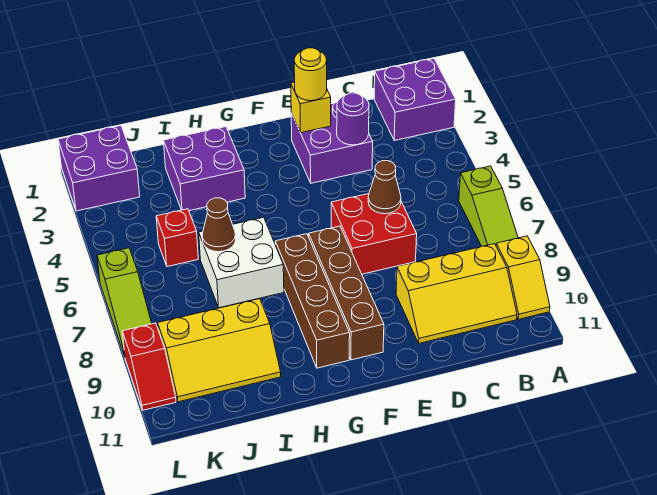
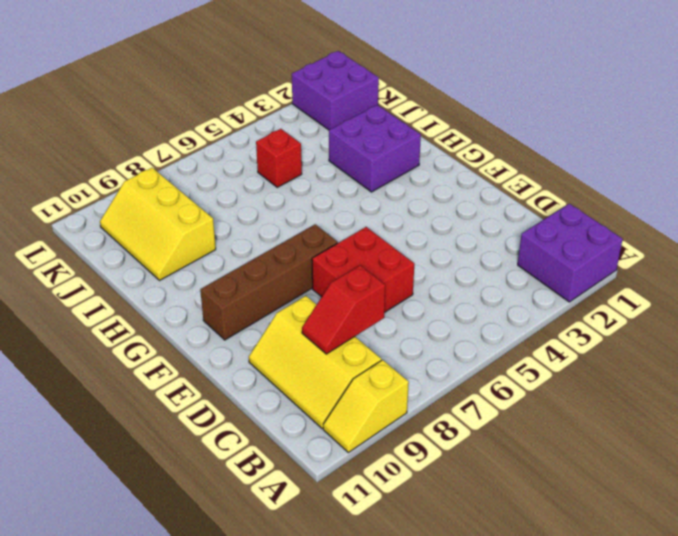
red 1x2 slope [302,265,385,354] -> red 1x2 slope moved to [122,323,176,410]
none -> lime 1x3 slope [459,166,518,246]
none -> purple 2x2 brick [291,102,373,183]
none -> brown 1x4 brick [275,234,350,368]

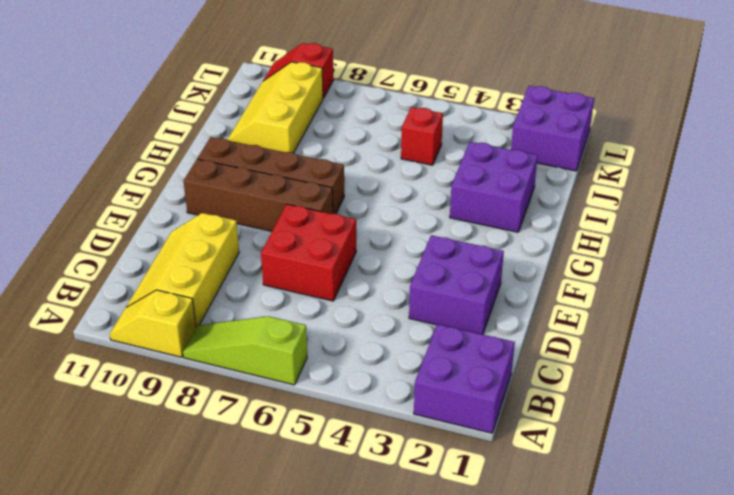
none -> white 2x2 brick [199,217,284,308]
none -> lime 1x3 slope [97,248,152,356]
none -> purple 1x1 round brick [337,93,369,145]

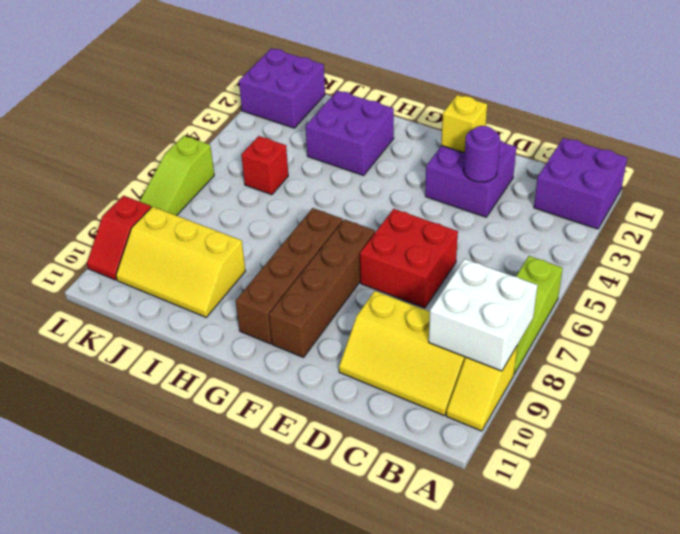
white 2x2 brick [429,259,538,371] -> white 2x2 brick moved to [199,217,284,308]
none -> brown 1x1 cone [368,161,401,214]
none -> brown 1x1 cone [202,198,236,252]
none -> yellow 1x1 round brick [294,48,327,101]

